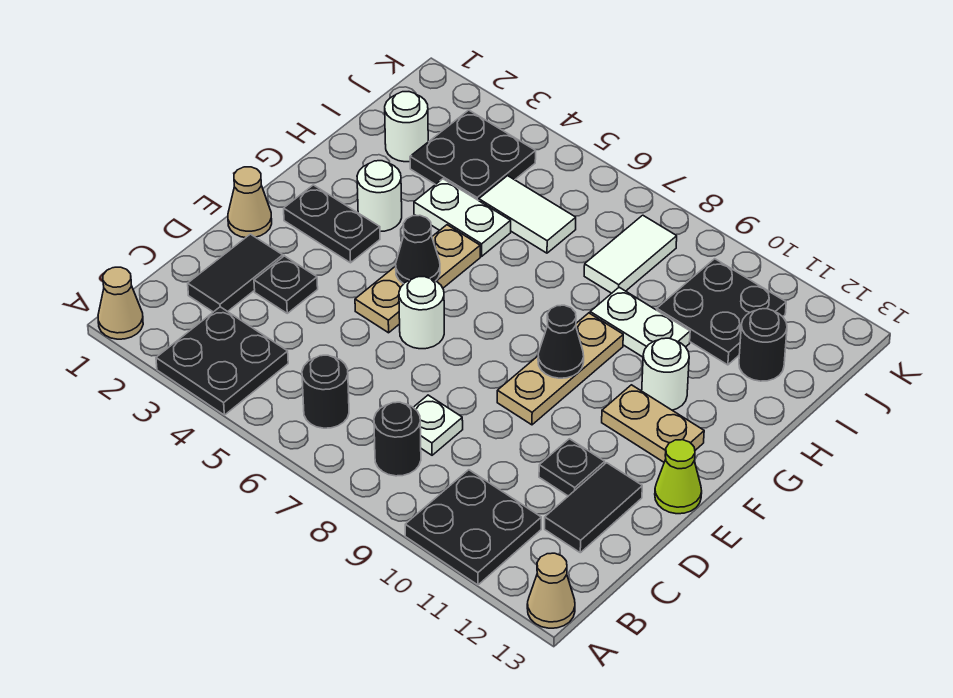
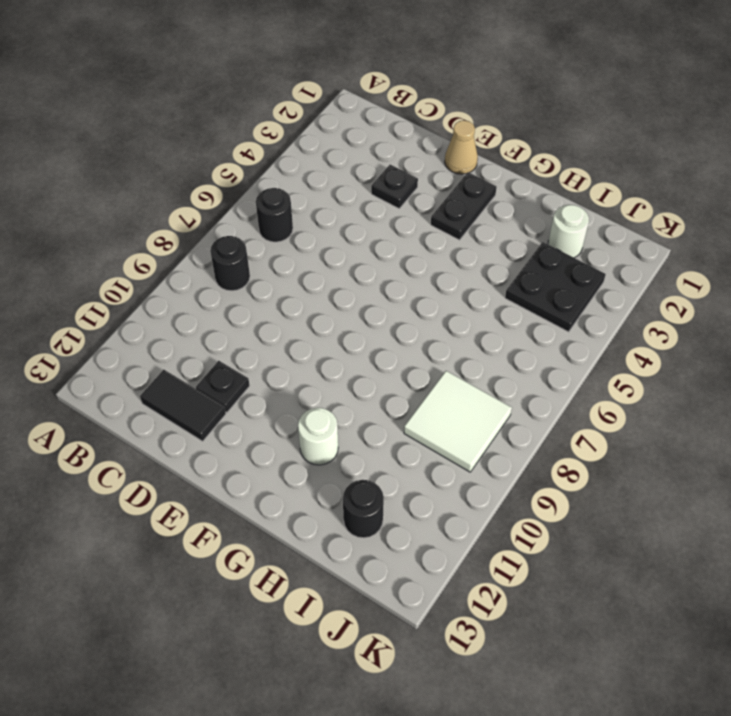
white 2x2 tile [404,371,512,472] -> white 1x2 tile [584,215,677,293]
none -> tan 1x1 cone [98,267,143,339]
none -> black 2x2 plate [156,307,288,415]
none -> black 2x2 plate [405,470,541,585]
none -> tan 1x1 cone [527,553,575,628]

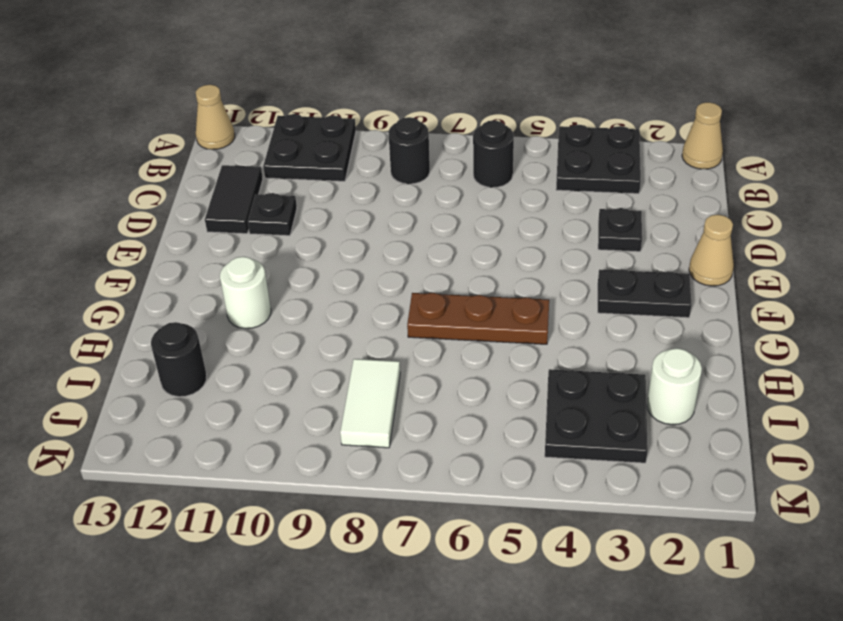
brown 1x3 plate [407,293,549,344] -> tan 1x3 plate [355,225,480,333]
none -> black 1x2 tile [188,234,283,312]
none -> white 1x1 plate [413,395,463,455]
none -> white 1x1 round brick [399,277,444,349]
none -> tan 1x3 plate [497,313,623,425]

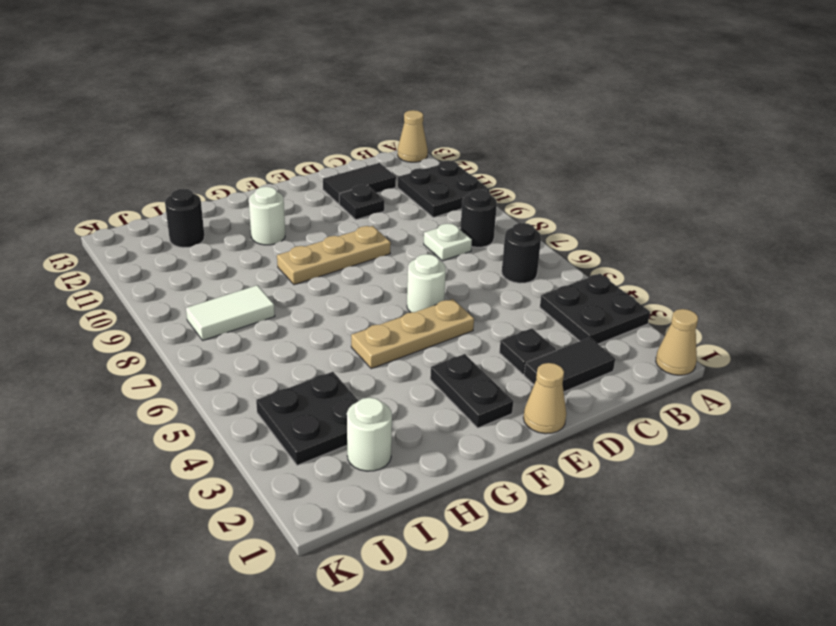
none -> lime 1x1 cone [655,440,702,514]
none -> tan 1x2 plate [602,385,704,462]
none -> white 1x1 round brick [357,161,402,231]
none -> white 1x2 plate [414,179,511,256]

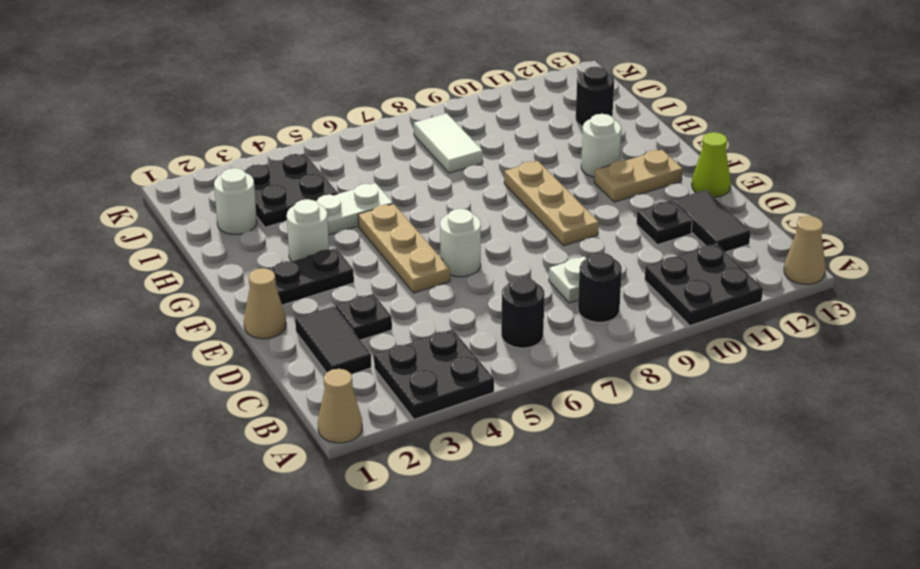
none -> white 1x2 plate [590,287,690,357]
none -> white 1x2 tile [479,176,576,253]
none -> black 2x2 plate [657,259,786,365]
none -> black 1x1 cone [396,215,440,284]

